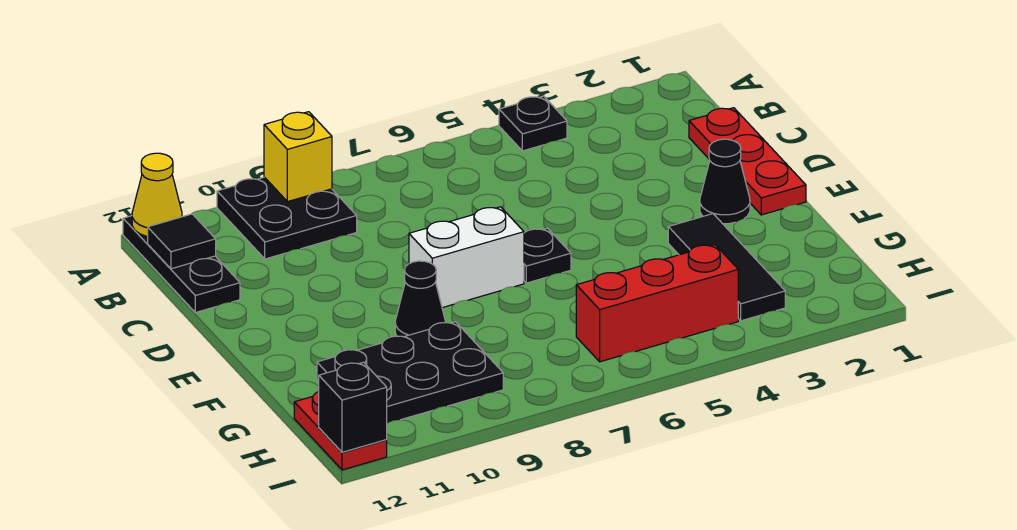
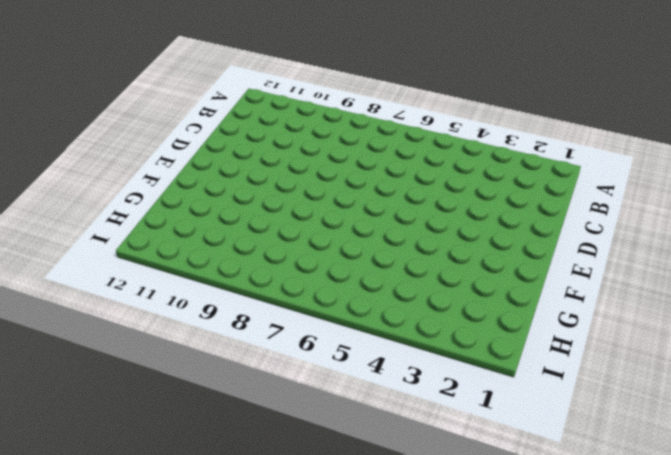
none -> black 1x1 plate [499,96,567,151]
none -> black 2x2 plate [217,177,357,259]
none -> black 1x3 plate [123,216,240,313]

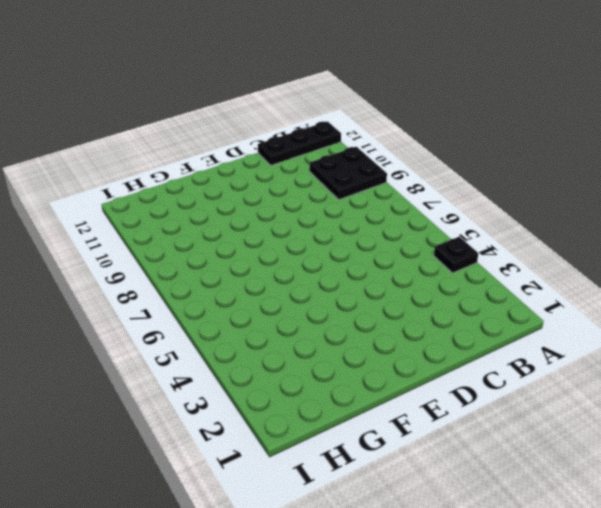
none -> red 1x3 plate [689,108,806,215]
none -> black 1x1 cone [700,139,750,224]
none -> black 1x1 plate [524,228,571,283]

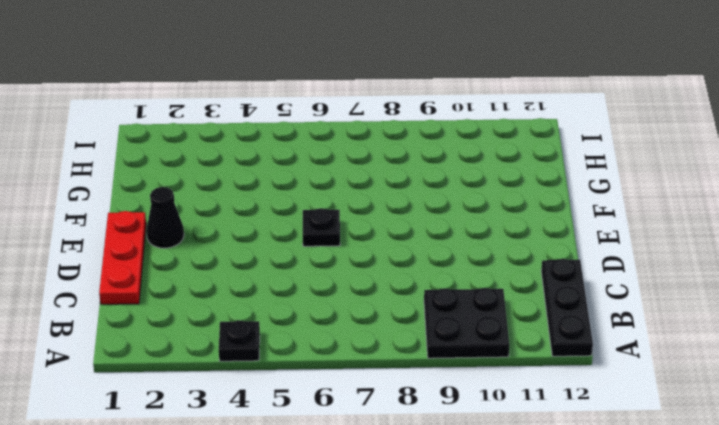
none -> white 1x2 brick [409,207,524,308]
none -> black 1x3 tile [668,214,785,321]
none -> black 1x1 cone [395,261,445,337]

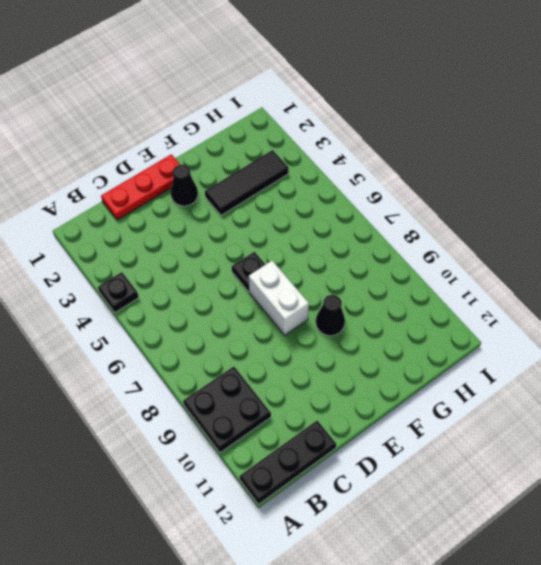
none -> black 2x3 plate [317,322,503,423]
none -> red 1x3 brick [576,245,738,362]
none -> red 1x2 plate [294,392,387,470]

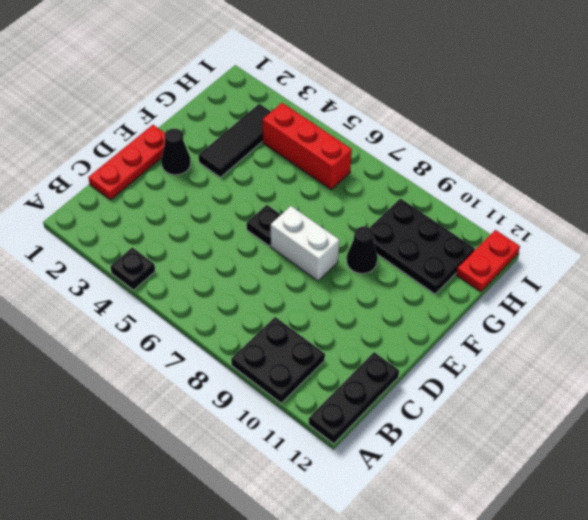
none -> yellow 1x1 brick [264,112,332,202]
none -> yellow 1x1 cone [132,153,182,237]
none -> black 1x1 tile [148,214,216,269]

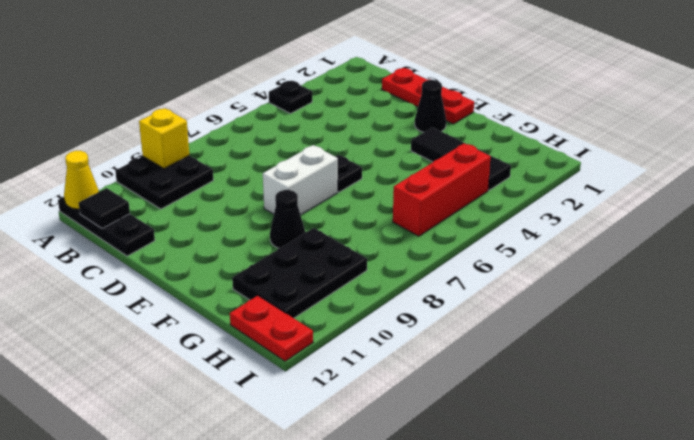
none -> black 1x1 brick [319,362,387,452]

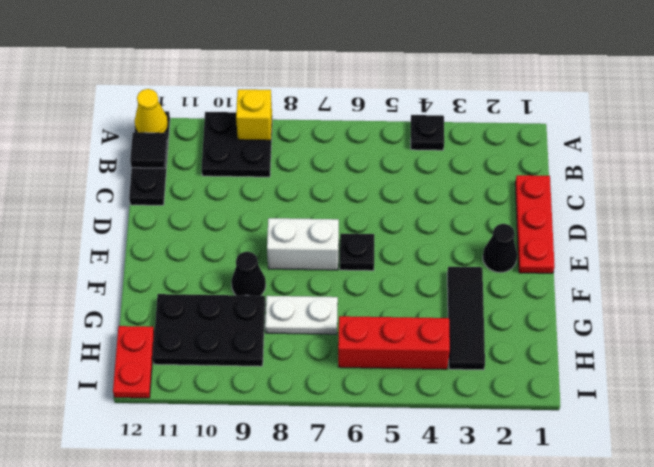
white 1x2 plate [265,296,338,334] -> none
none -> black 1x1 brick [319,362,387,452]

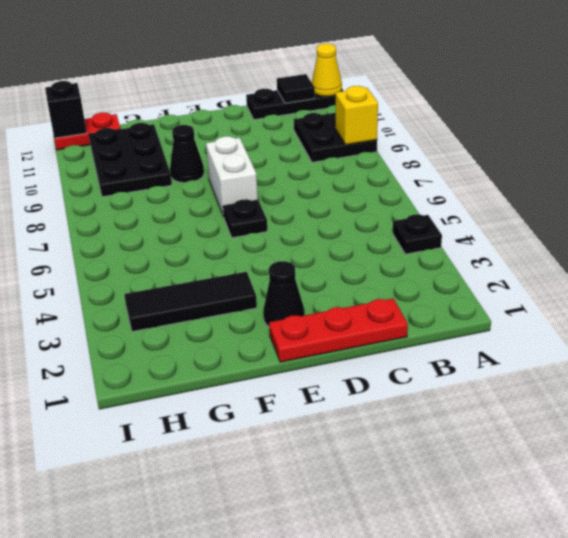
none -> red 1x3 brick [576,245,738,362]

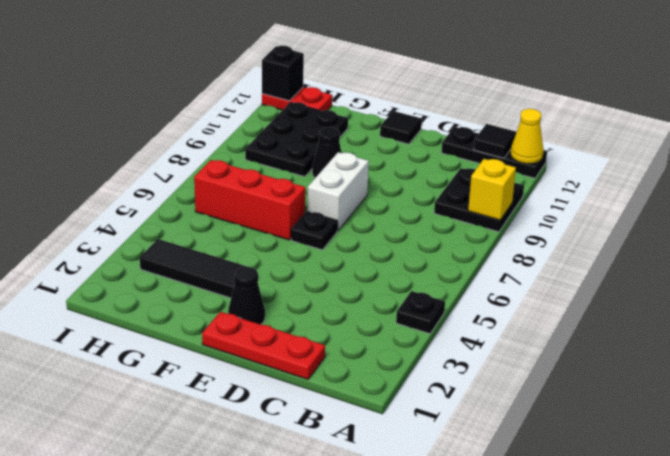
black 1x1 tile [380,111,422,144] -> none
red 1x3 brick [194,160,305,240] -> red 1x3 brick turned to [576,245,738,362]

